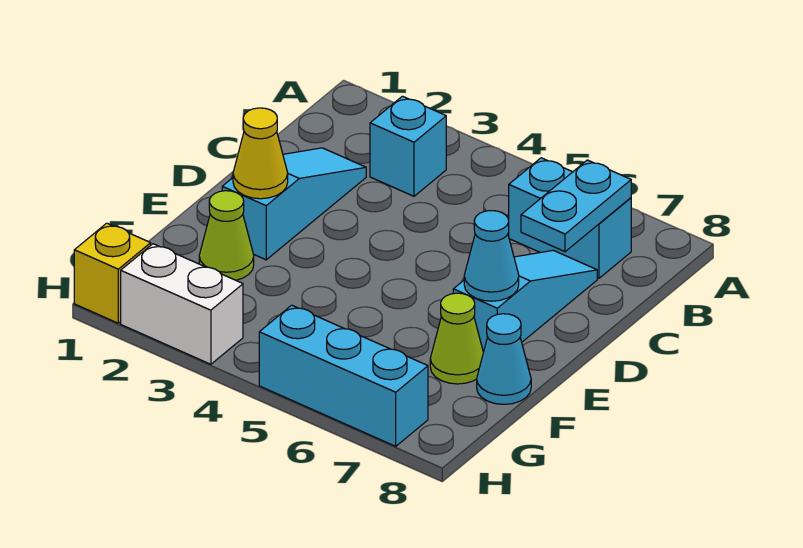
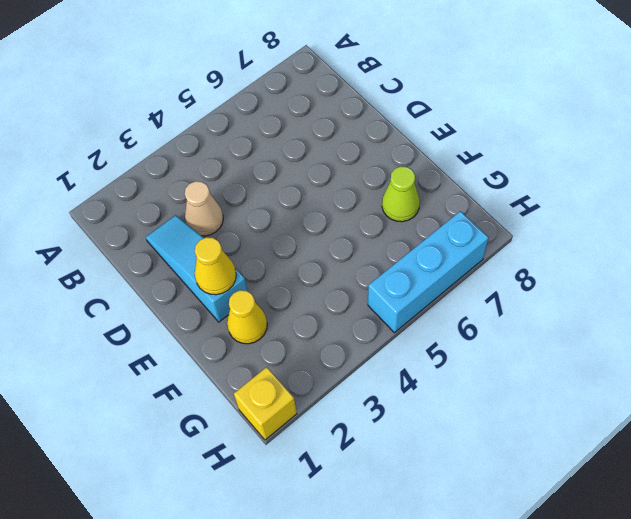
tan 1x1 cone [185,181,223,236] -> none
yellow 1x1 cone [227,290,267,344] -> lime 1x1 cone [199,191,254,280]
none -> cyan 1x1 brick [370,96,446,196]
none -> cyan 1x2 brick [509,158,631,278]
none -> cyan 1x3 slope [453,250,597,352]

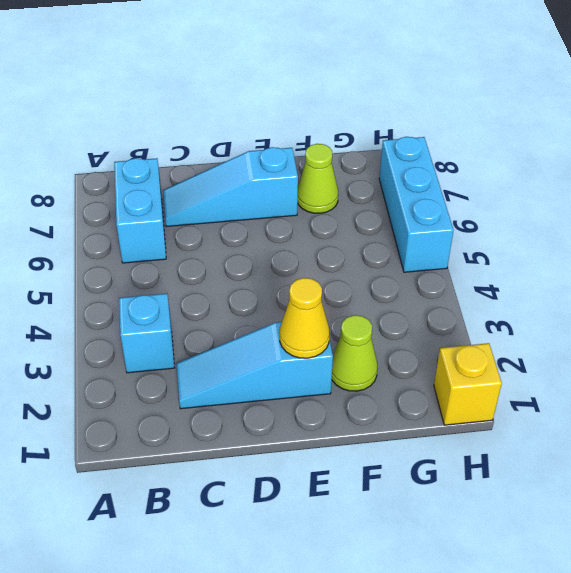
none -> cyan 1x1 cone [477,314,531,404]
none -> white 1x2 brick [121,244,243,364]
none -> cyan 1x2 plate [521,160,631,252]

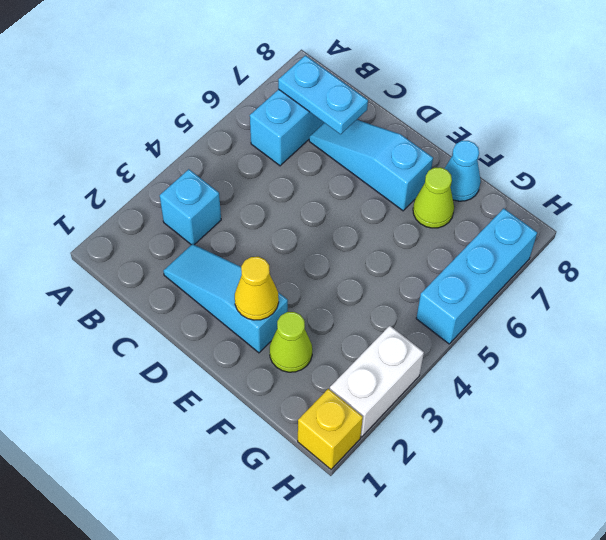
none -> cyan 1x1 cone [464,211,519,301]

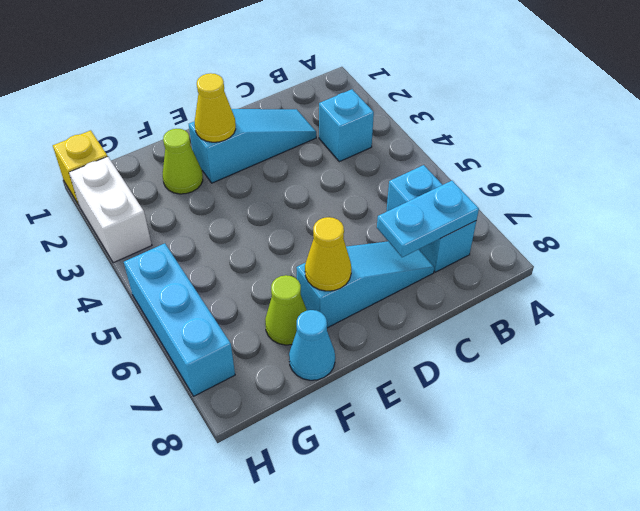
yellow 1x1 cone [305,217,351,291] -> cyan 1x1 cone [464,211,519,301]

